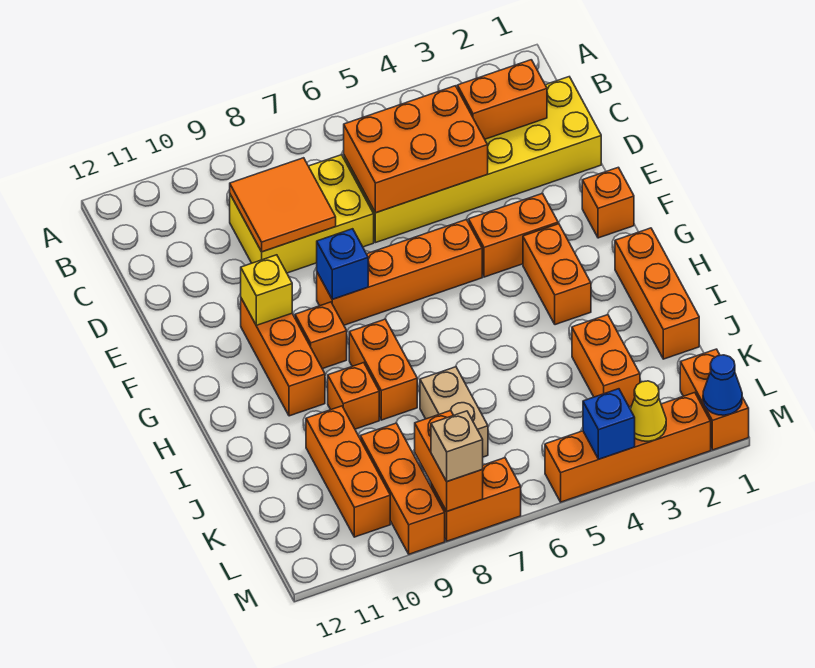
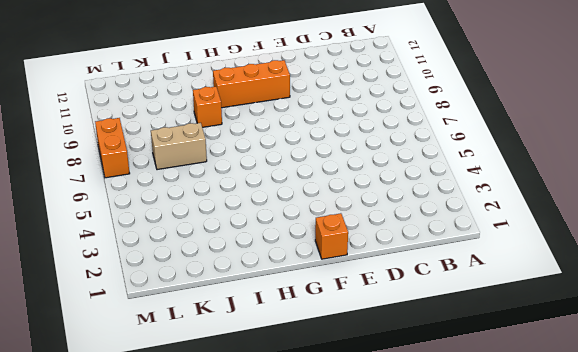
none -> yellow 2x6 brick [344,77,601,243]
none -> yellow 2x3 brick [230,155,374,273]
none -> orange 1x2 brick [469,194,558,277]

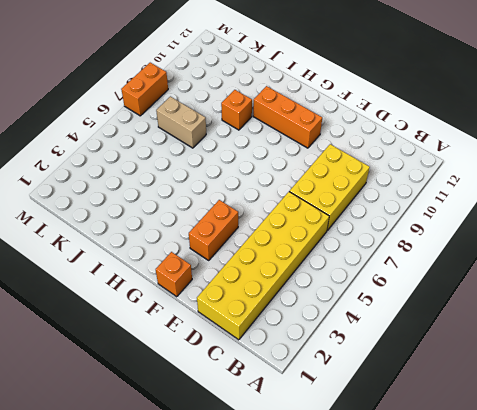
none -> orange 1x4 brick [317,220,482,325]
none -> orange 1x2 brick [523,224,591,325]
none -> orange 1x1 brick [295,302,347,369]

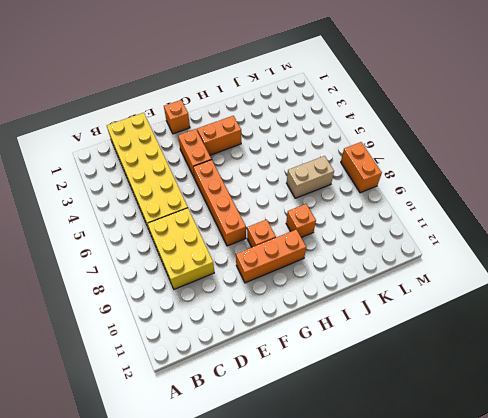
none -> orange 1x3 brick [615,228,699,359]
none -> orange 1x2 brick [349,319,417,420]
none -> orange 1x2 brick [572,315,640,407]

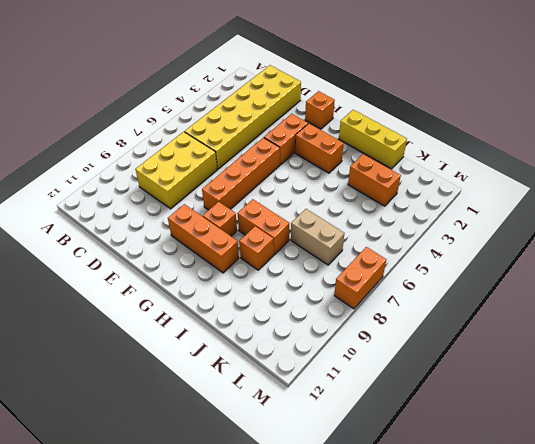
yellow 1x3 brick [339,110,407,169] -> orange 1x3 brick [615,228,699,359]
none -> orange 1x3 brick [306,406,390,537]
none -> orange 1x3 brick [360,423,445,554]
none -> orange 1x2 brick [680,349,749,450]

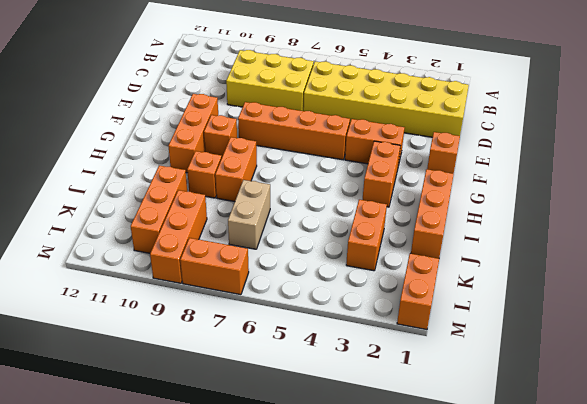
none -> orange 1x4 brick [545,393,711,502]
none -> orange 1x2 brick [457,60,547,139]
none -> orange 2x3 brick [344,86,488,213]

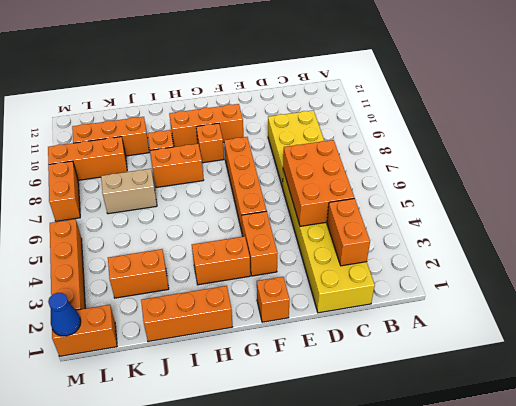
none -> orange 2x2 tile [230,158,336,252]
none -> blue 1x1 brick [317,229,368,299]
none -> yellow 1x1 brick [241,255,292,325]

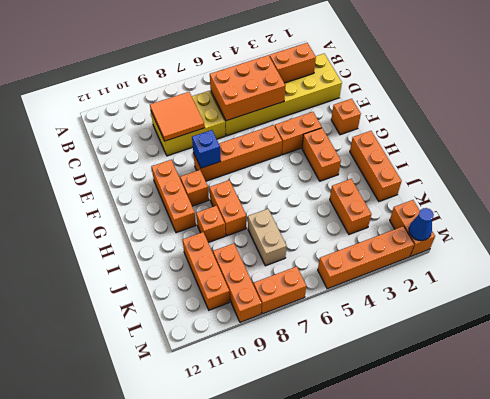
none -> yellow 1x1 brick [241,255,292,325]
none -> orange 1x2 brick [415,410,483,511]
none -> yellow 1x1 cone [630,381,666,441]

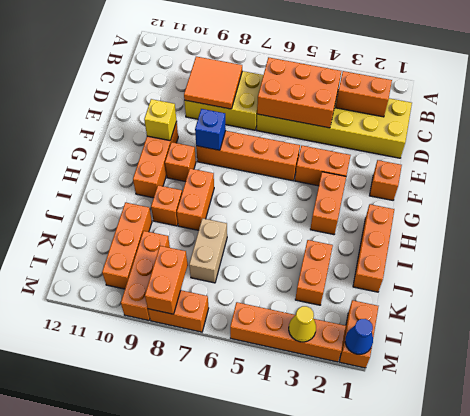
none -> blue 1x1 brick [583,389,635,459]
none -> tan 1x1 brick [431,411,483,481]

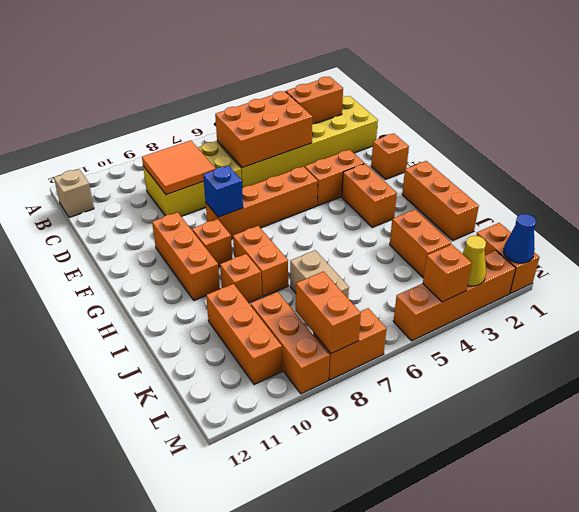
tan 1x1 brick [54,169,94,218] -> tan 1x1 brick moved to [431,411,483,481]
orange 1x1 brick [423,244,472,302] -> blue 1x1 brick [583,389,635,459]
none -> yellow 1x1 brick [241,255,292,325]

